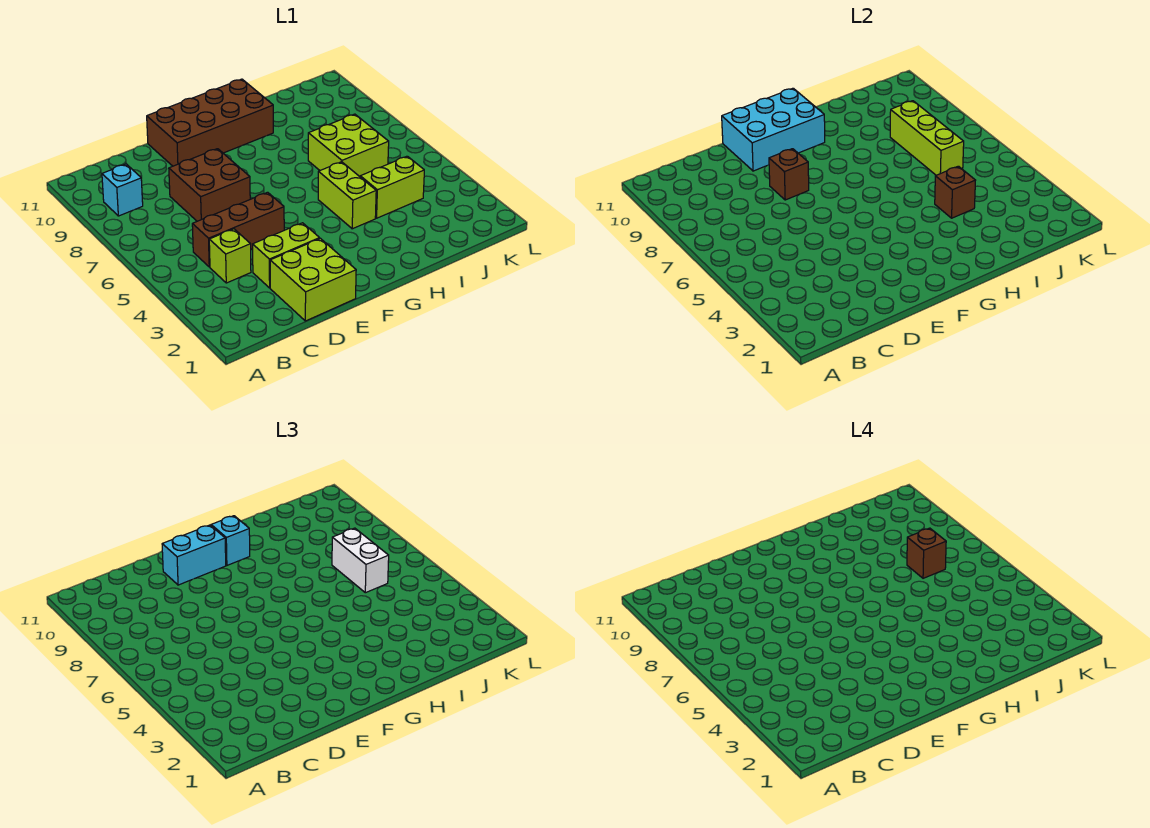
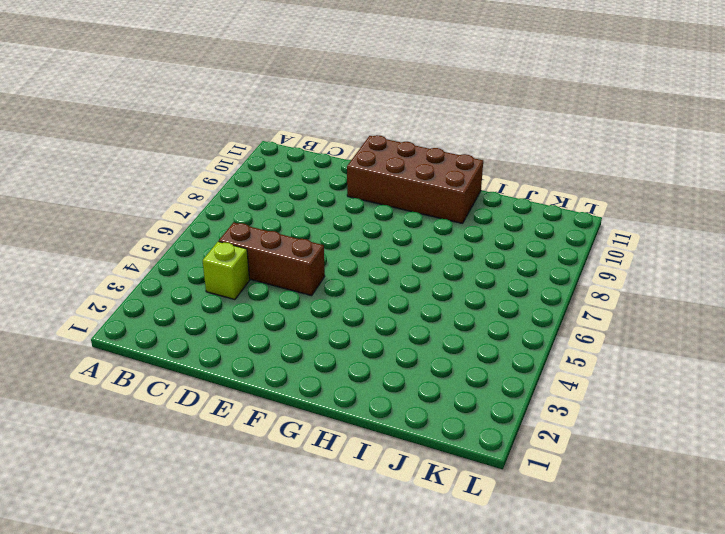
none -> cyan 1x1 brick [102,164,143,216]
none -> lime 2x2 brick [270,238,356,321]
none -> lime 1x2 brick [253,223,320,288]

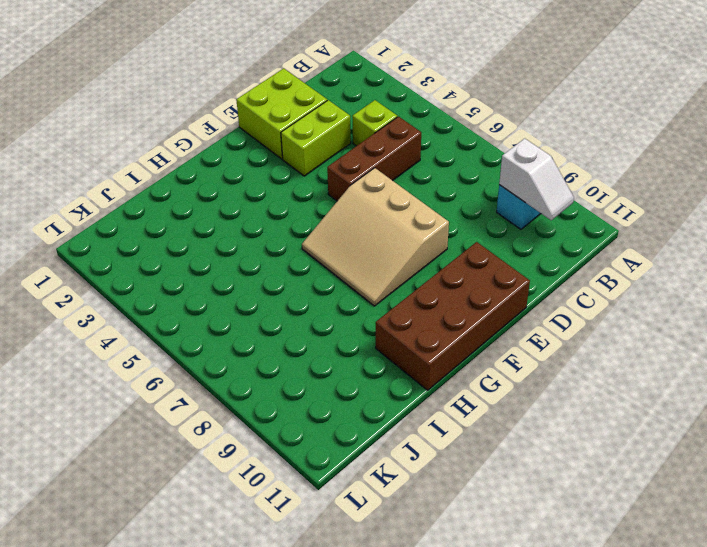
white 1x2 slope [499,138,574,220] -> none
tan 3x3 slope [302,168,449,306] -> brown 2x2 brick [169,149,250,221]
none -> lime 1x2 brick [318,162,376,229]
none -> lime 1x2 brick [360,156,424,218]
none -> lime 2x2 brick [308,114,389,176]

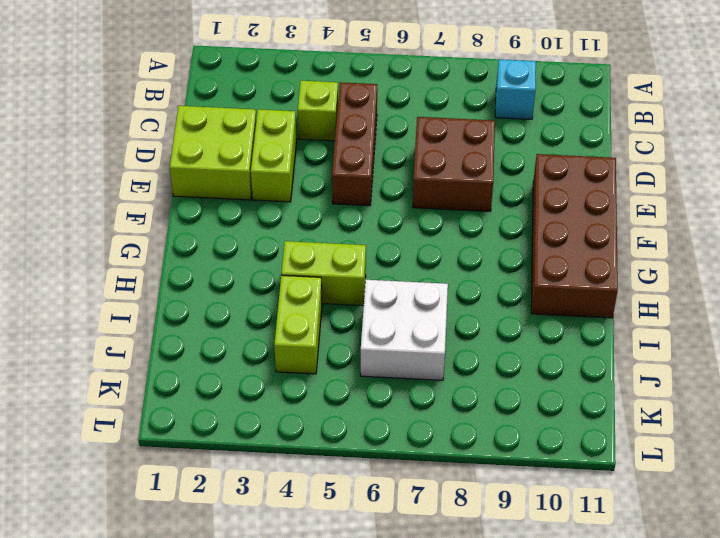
white 2x2 brick [361,280,448,380] -> lime 2x2 brick [308,114,389,176]
none -> brown 1x1 brick [769,149,809,200]
none -> cyan 2x3 brick [722,88,825,171]
none -> brown 1x1 brick [935,166,976,218]

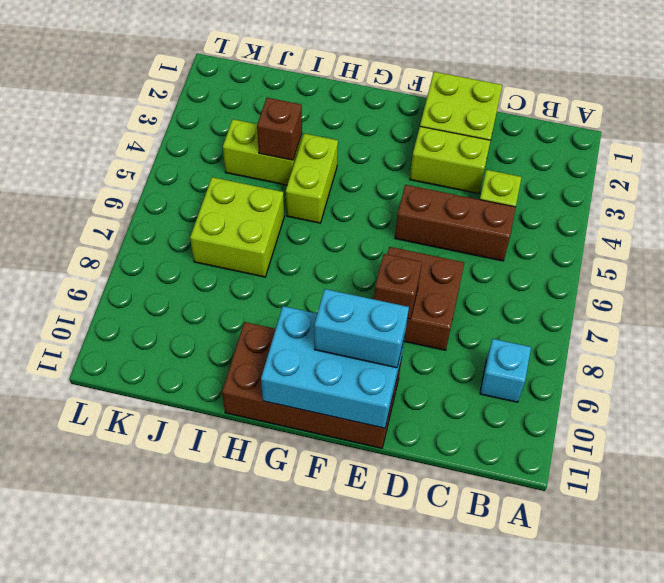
none -> lime 1x3 brick [890,101,964,175]
none -> cyan 1x1 brick [211,516,250,565]
none -> white 1x2 brick [332,528,389,593]

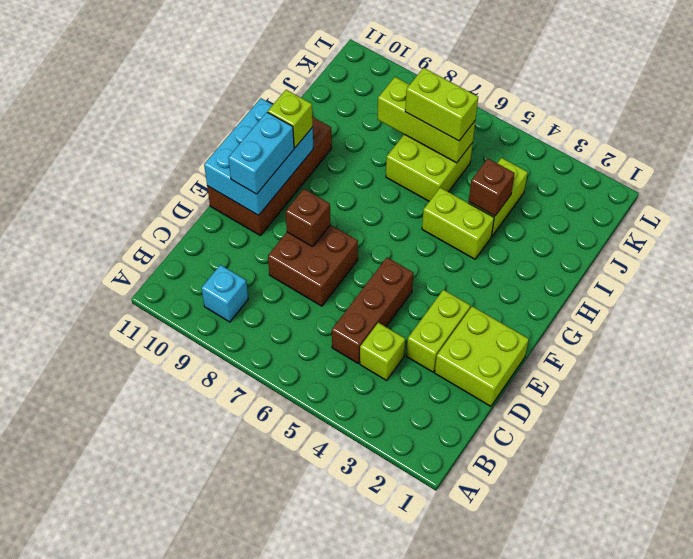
lime 1x1 brick [268,90,313,148] -> cyan 1x1 brick [211,516,250,565]
lime 1x2 brick [405,68,478,141] -> white 1x2 brick [332,528,389,593]
none -> brown 1x1 brick [907,528,946,578]

